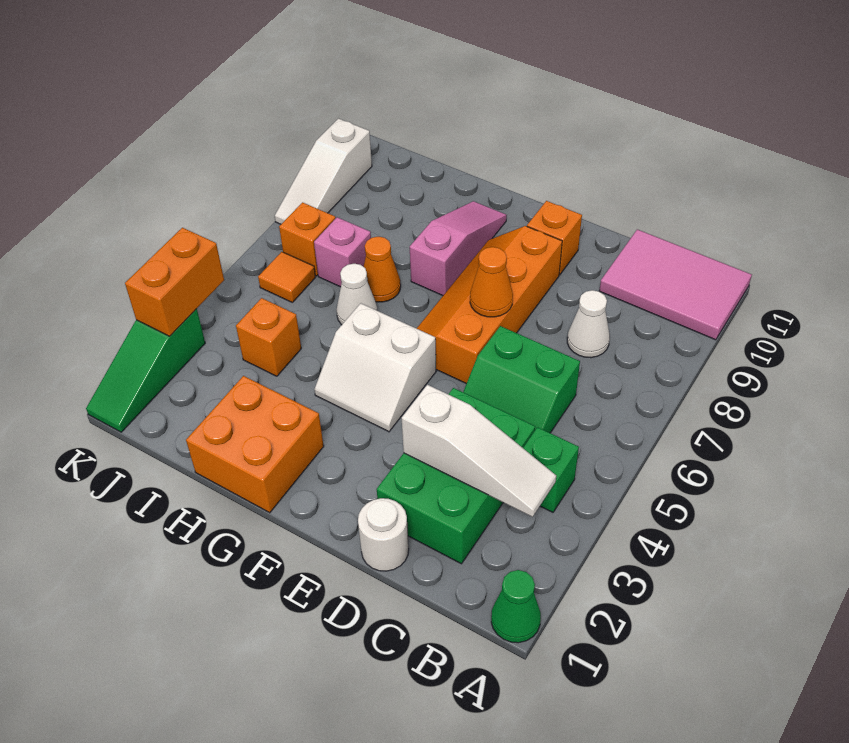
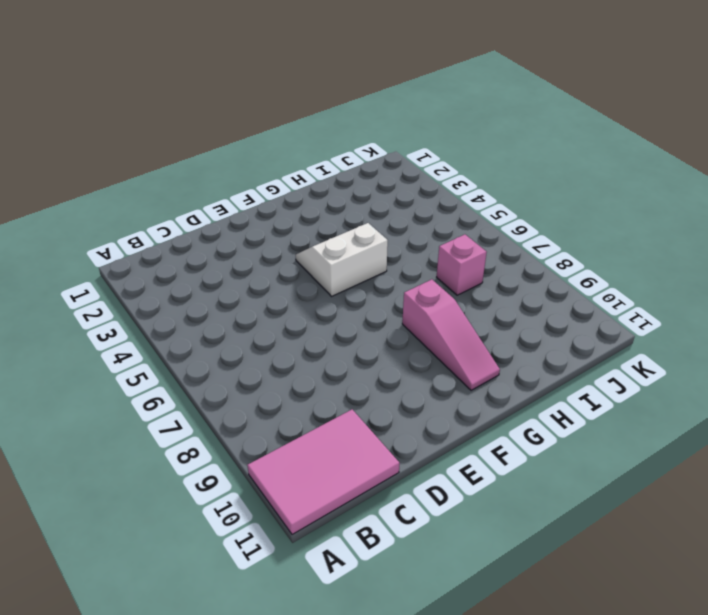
none -> green 1x1 cone [491,570,541,643]
none -> green 1x1 brick [523,427,579,512]
none -> green 2x3 brick [377,388,535,564]

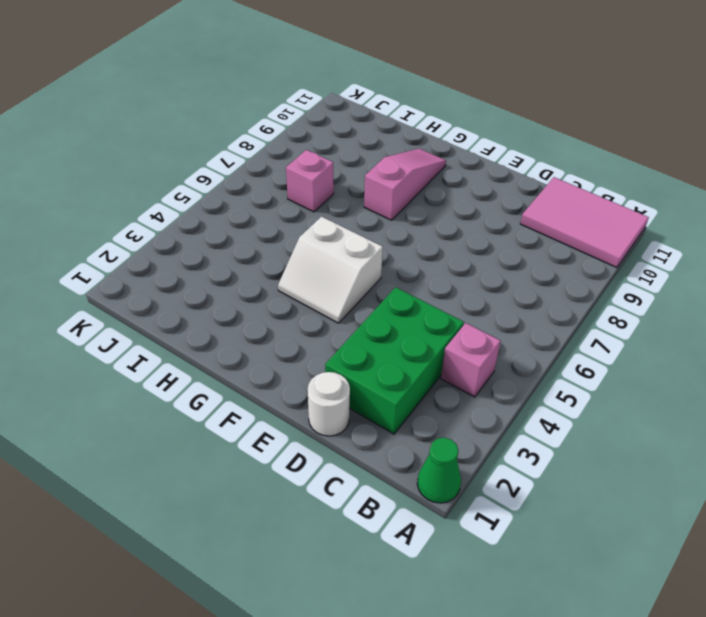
pink 1x1 brick [441,323,501,397] -> green 1x1 brick [523,427,579,512]
none -> green 2x2 slope [463,326,580,433]
none -> white 1x1 cone [567,290,610,358]
none -> orange 2x4 slope [417,226,562,384]

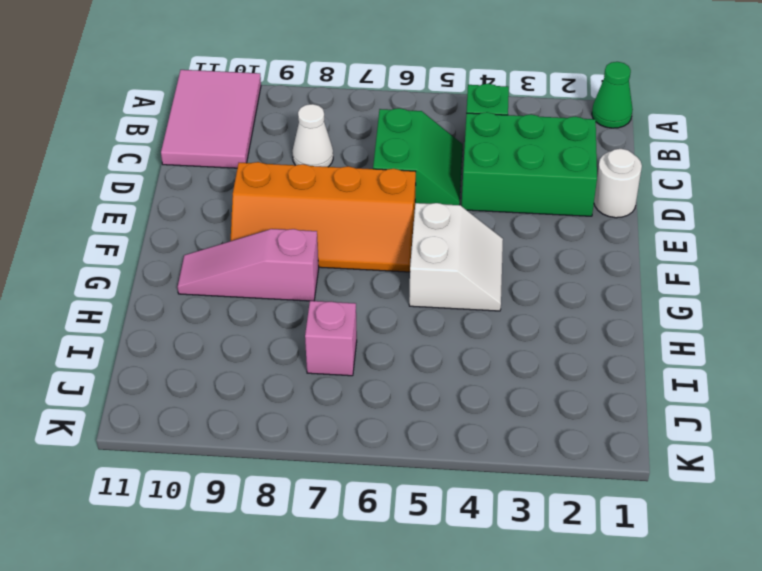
none -> orange 1x1 brick [527,201,582,275]
none -> orange 2x2 brick [186,376,324,513]
none -> white 1x1 cone [336,264,378,325]

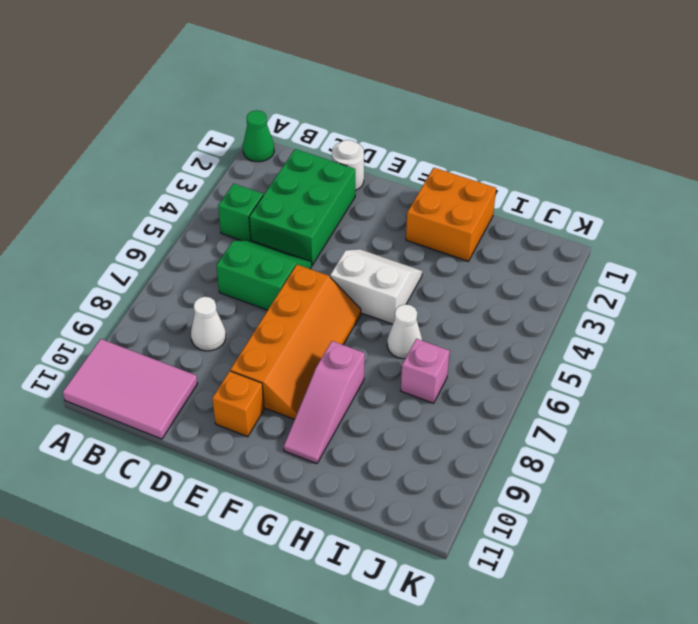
none -> orange 1x1 cone [363,237,401,302]
none -> orange 1x1 brick [236,298,301,376]
none -> orange 1x1 tile [258,252,316,302]

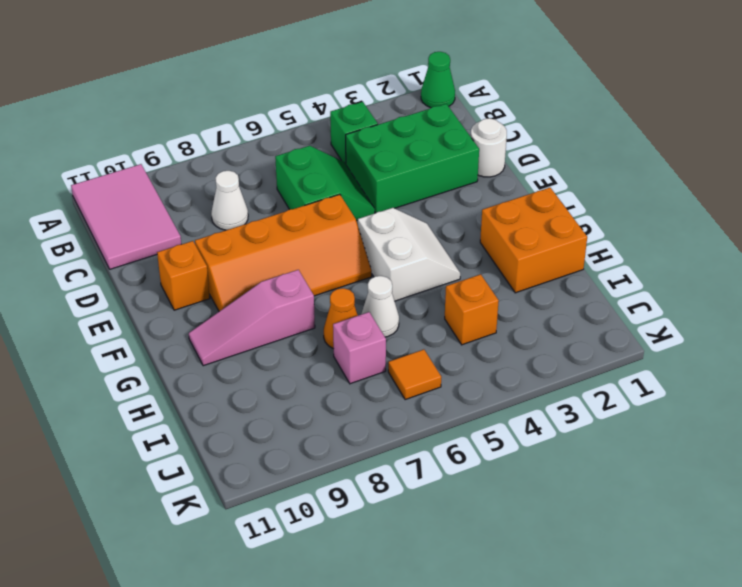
none -> orange 1x1 brick [279,202,335,276]
none -> green 1x3 slope [86,309,205,432]
none -> white 1x3 slope [275,119,372,224]

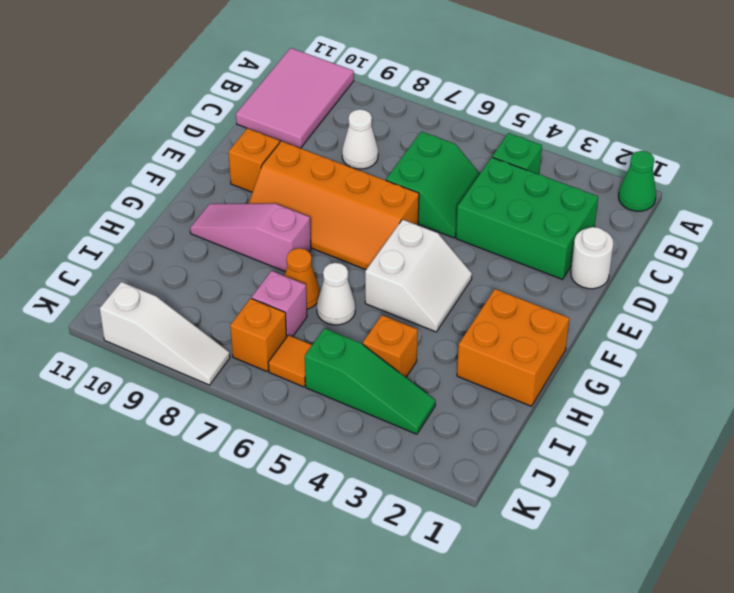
green 1x3 slope [305,328,436,434] -> green 1x3 slope moved to [86,309,205,432]
none -> white 1x3 slope [402,385,556,517]
none -> orange 1x1 cone [470,247,513,317]
none -> orange 1x2 brick [125,228,224,336]

